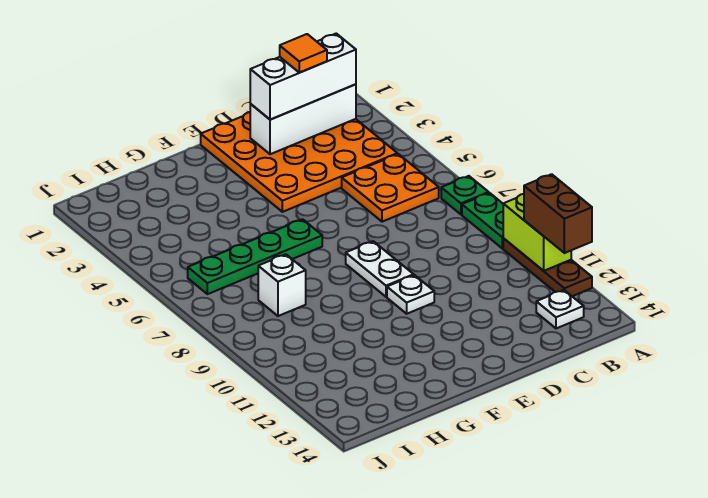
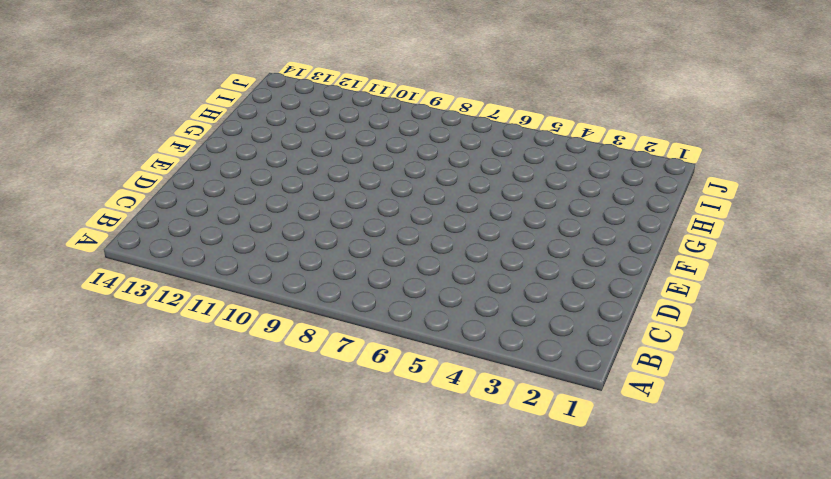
none -> green 1x1 plate [441,176,489,214]
none -> green 1x2 plate [462,193,503,248]
none -> brown 1x3 plate [503,238,592,296]

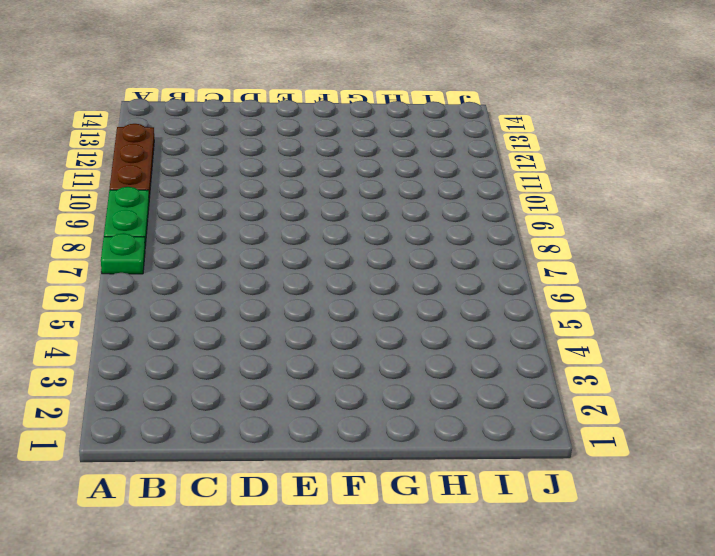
none -> orange 4x4 plate [201,112,397,212]
none -> orange 2x2 plate [342,154,439,222]
none -> white 1x1 plate [536,290,584,328]

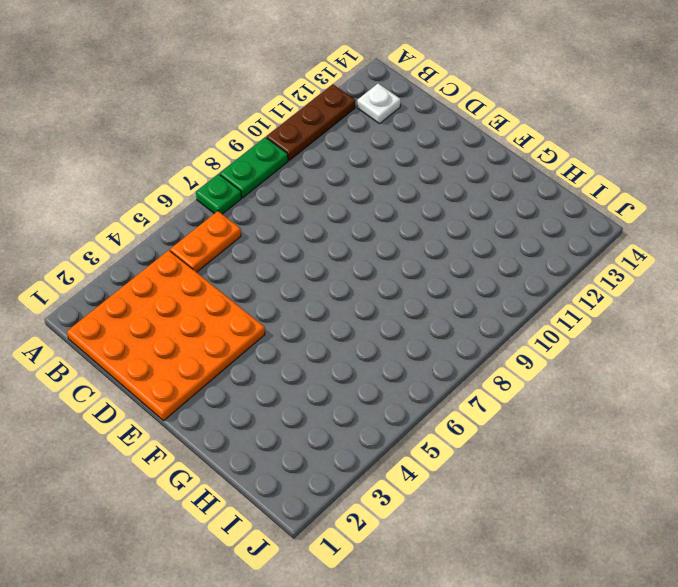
orange 1x2 plate [170,211,241,272] -> orange 2x2 plate [342,154,439,222]
none -> white 1x2 plate [346,241,414,297]
none -> white 1x1 plate [387,275,434,314]
none -> green 1x4 plate [188,219,322,294]

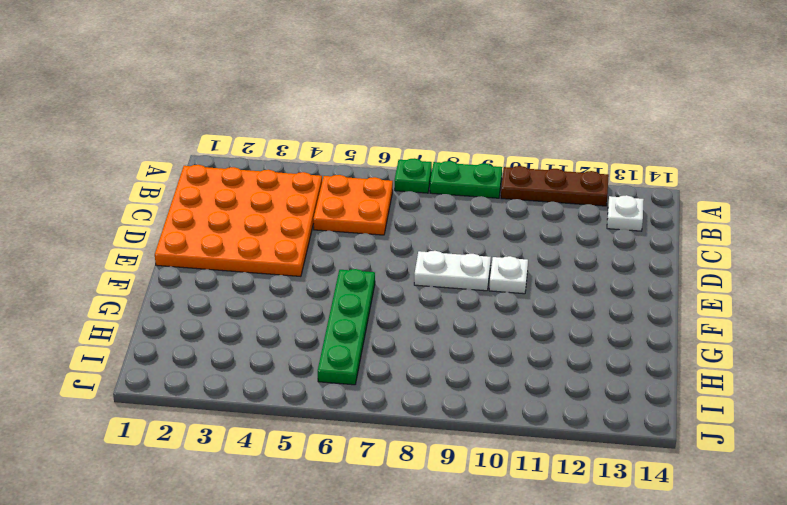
none -> white 1x1 brick [258,254,306,316]
none -> lime 1x2 brick [503,194,571,271]
none -> white 1x3 brick [250,84,356,154]

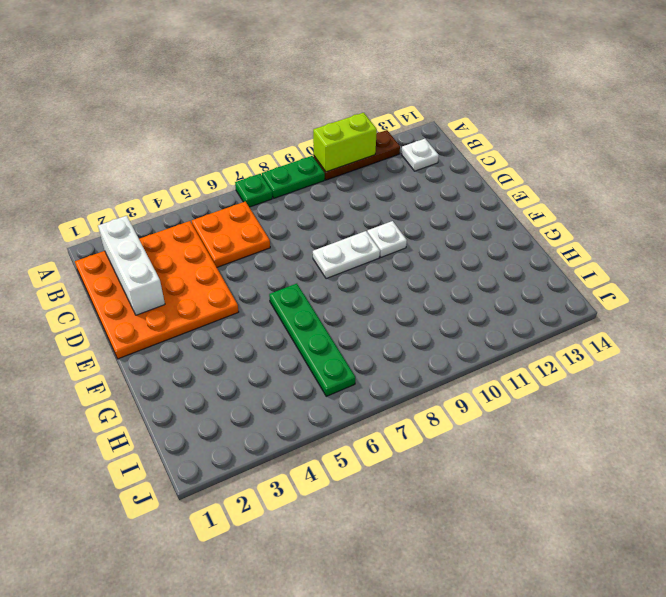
none -> white 1x1 brick [258,254,306,316]
none -> brown 1x2 brick [524,174,592,253]
none -> white 1x3 brick [250,34,356,119]

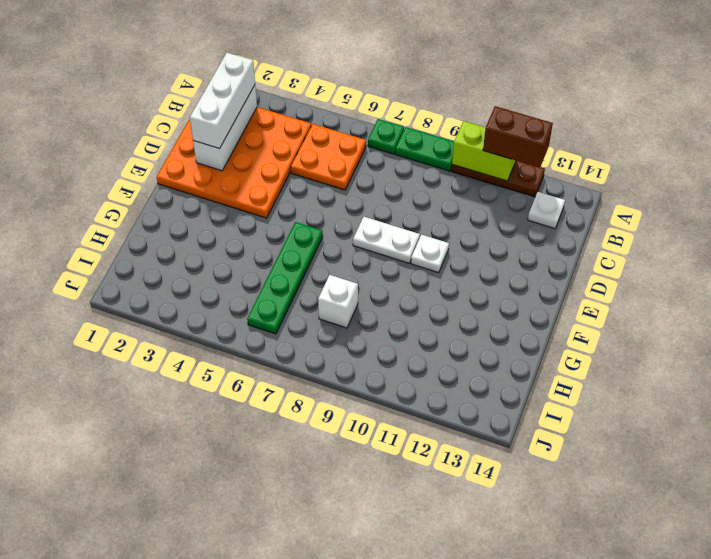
none -> orange 1x1 tile [280,34,327,73]

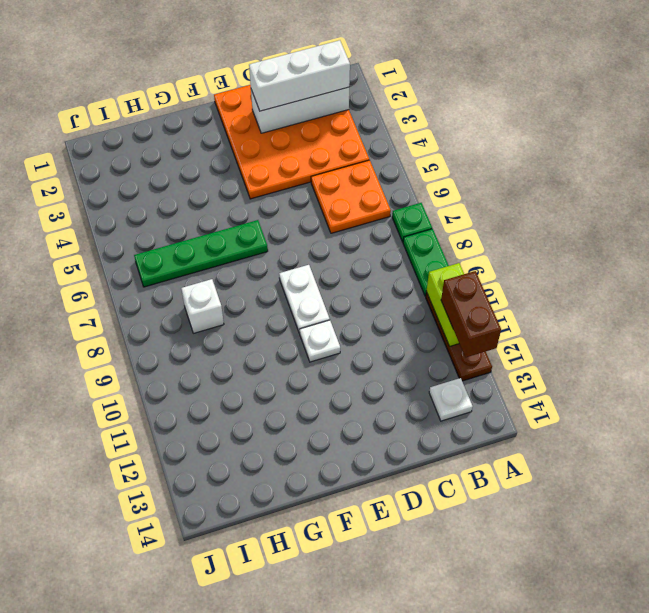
none -> orange 1x1 tile [280,34,327,73]

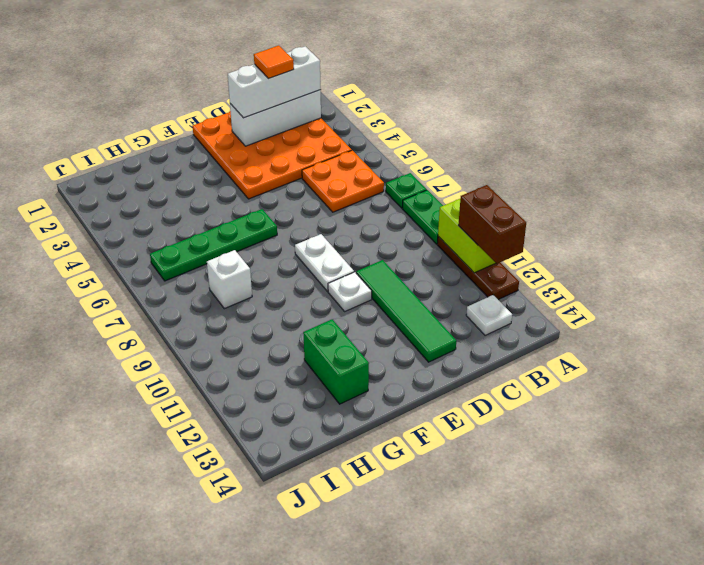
green 1x4 tile [356,260,456,362] -> none
green 1x2 brick [303,319,369,404] -> none

